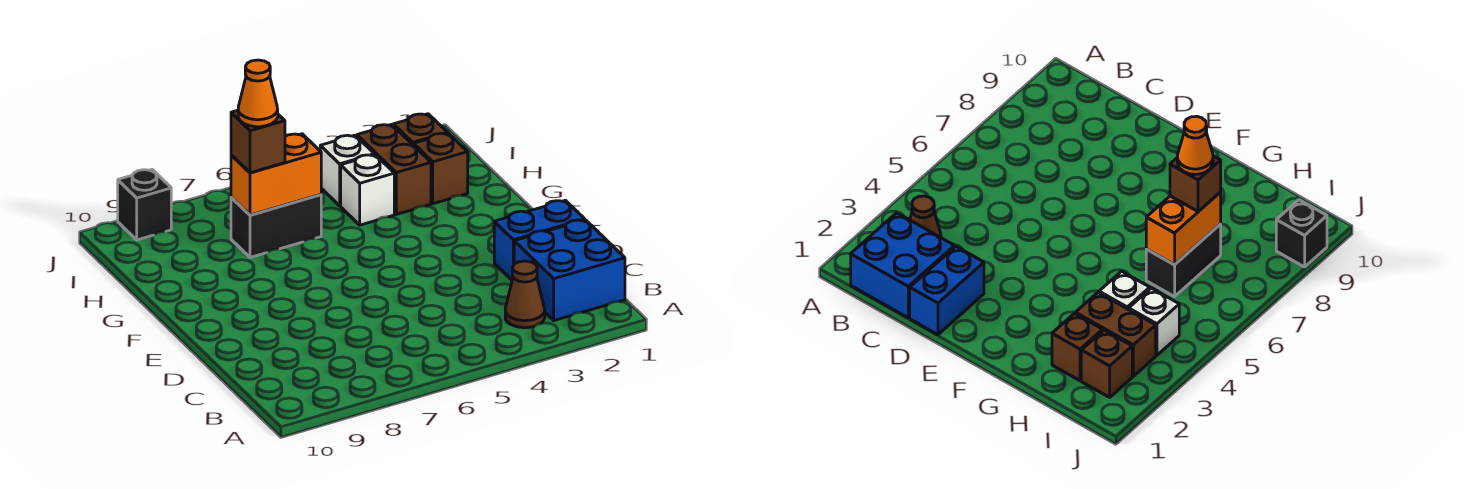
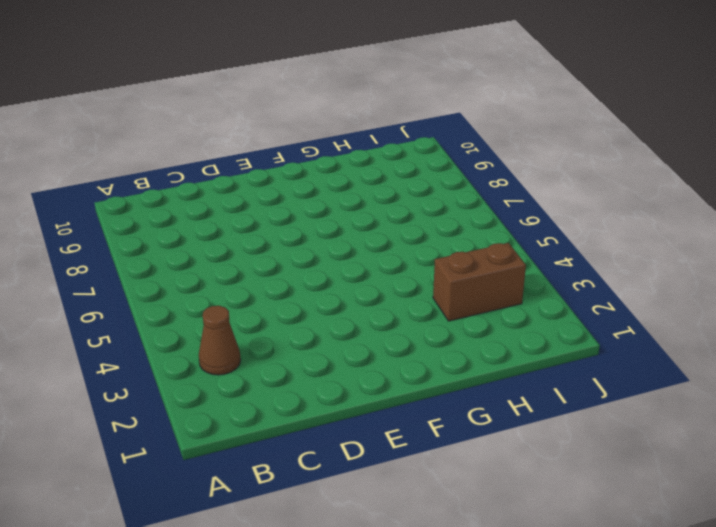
none -> blue 2x2 brick [514,220,625,321]
none -> blue 1x2 brick [494,200,585,280]
none -> brown 1x1 brick [414,133,468,204]

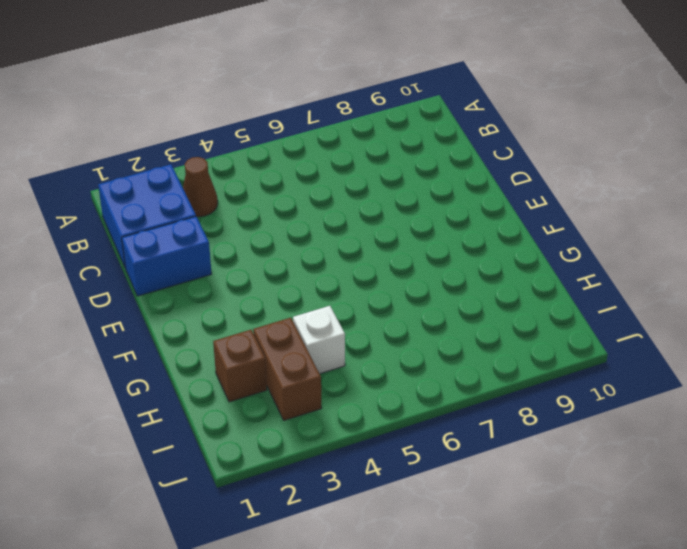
none -> black 1x2 brick [231,195,321,257]
none -> brown 1x1 brick [393,114,447,146]
none -> white 1x1 brick [320,135,374,206]

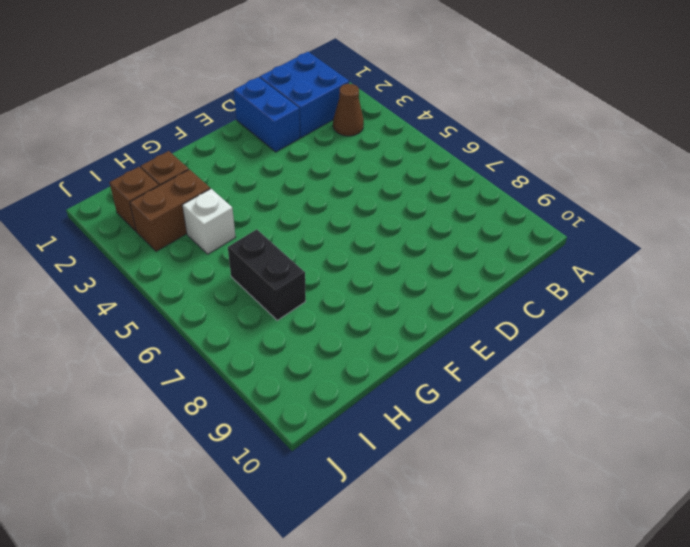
none -> white 1x1 brick [320,135,374,206]
none -> black 1x1 brick [118,170,171,240]
none -> orange 1x2 brick [231,134,321,215]

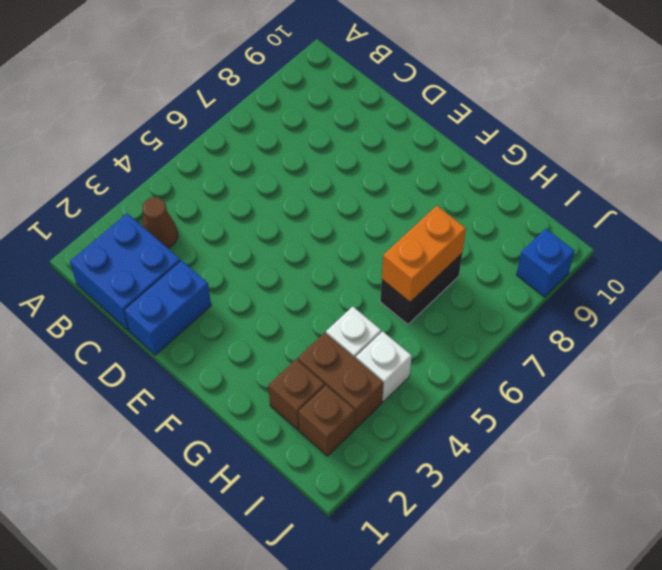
blue 1x1 brick [516,228,575,297] -> black 1x1 brick [118,170,171,240]
none -> brown 1x1 brick [231,110,285,173]
none -> orange 1x1 cone [238,60,278,127]

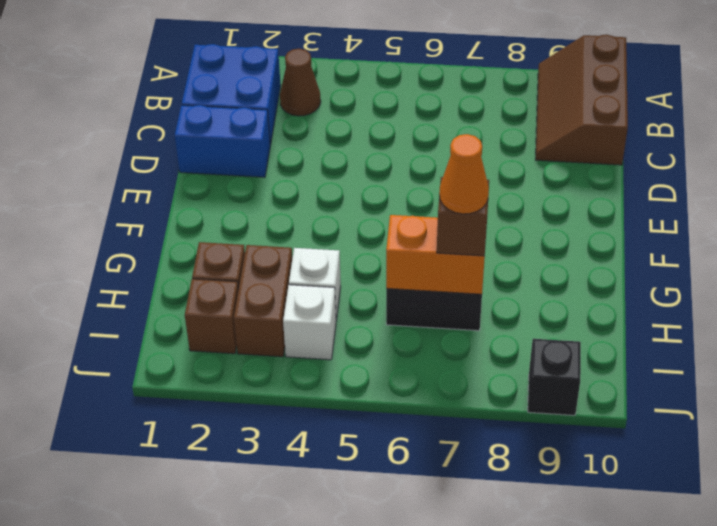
brown 2x3 slope [536,35,628,165] -> none

